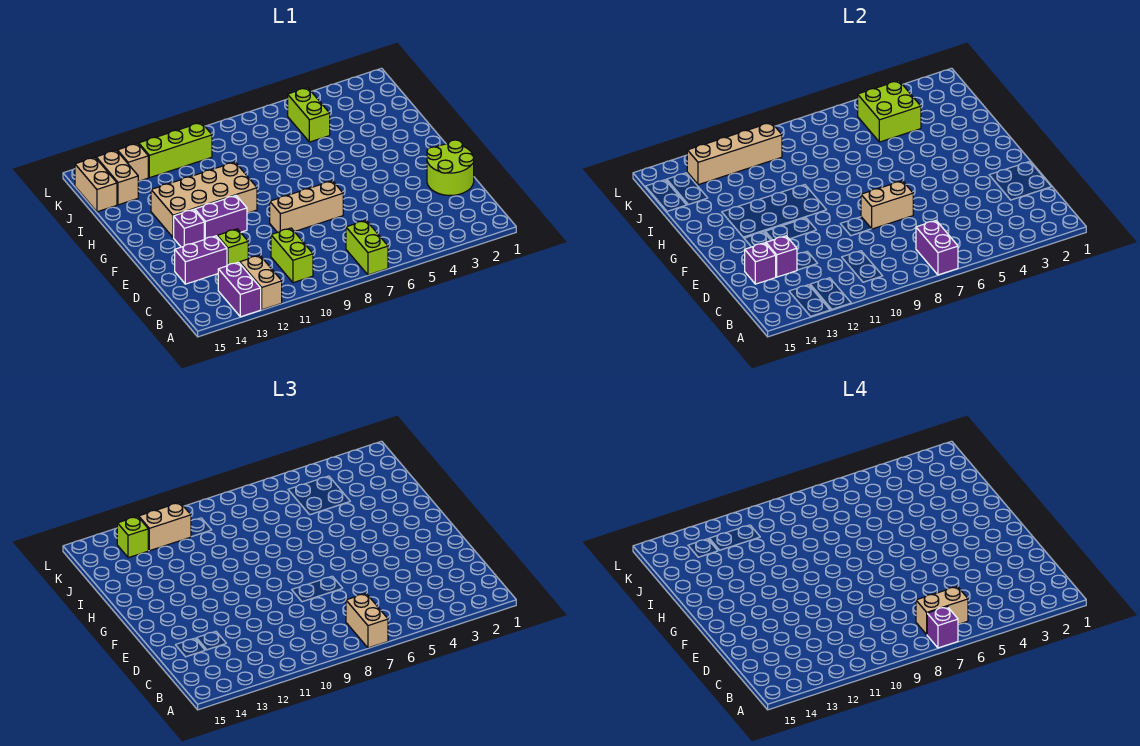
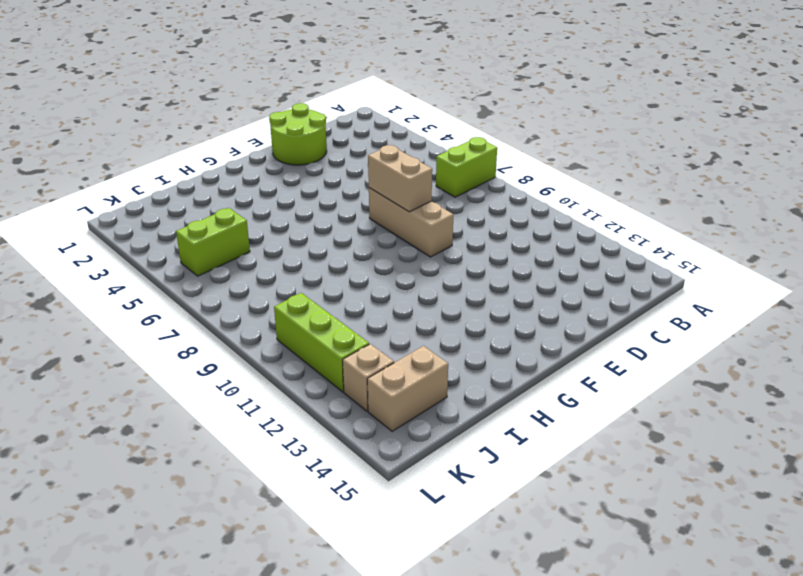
none -> tan 1x2 brick [240,255,282,310]
none -> purple 1x2 brick [218,262,261,317]
none -> lime 1x2 brick [271,228,313,283]

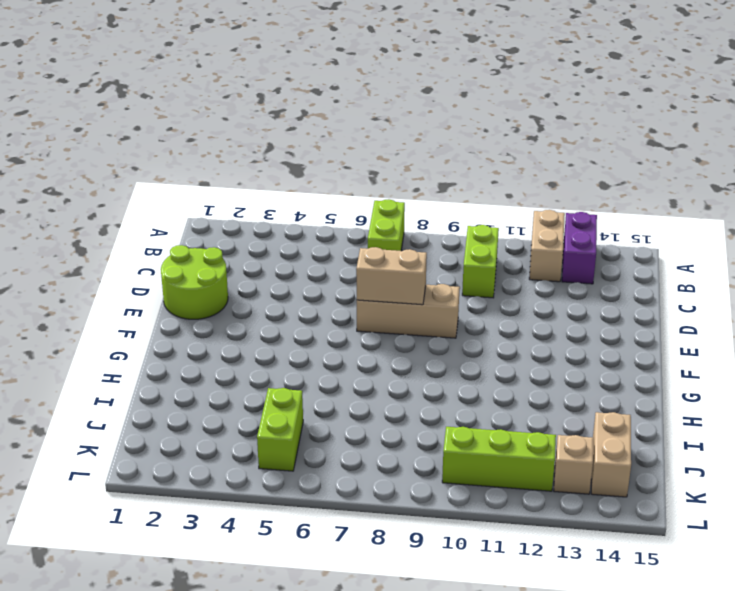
none -> lime 1x1 brick [217,229,248,266]
none -> purple 1x2 brick [175,236,227,284]
none -> purple 1x2 brick [195,196,247,239]

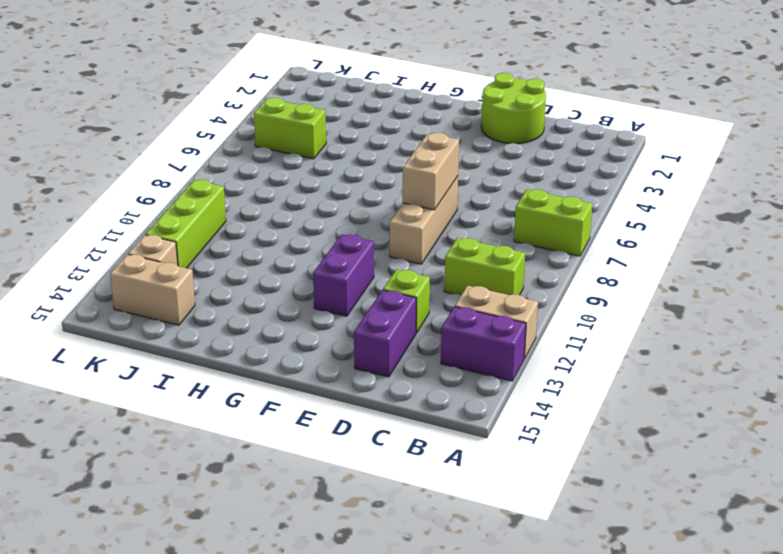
none -> purple 1x1 brick [174,209,204,247]
none -> tan 2x4 brick [151,162,257,238]
none -> tan 1x2 brick [75,157,117,212]

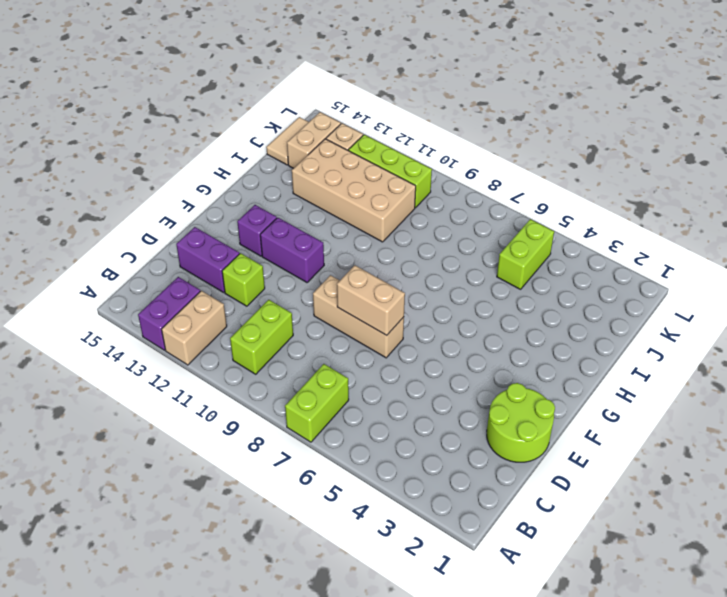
tan 2x4 brick [292,139,416,242] -> tan 2x4 brick moved to [151,162,257,238]
tan 1x2 tile [266,117,308,165] -> tan 1x2 brick [75,157,117,212]
none -> purple 1x2 brick [916,221,958,275]
none -> purple 1x1 brick [766,236,797,277]
none -> purple 1x1 brick [745,243,776,284]

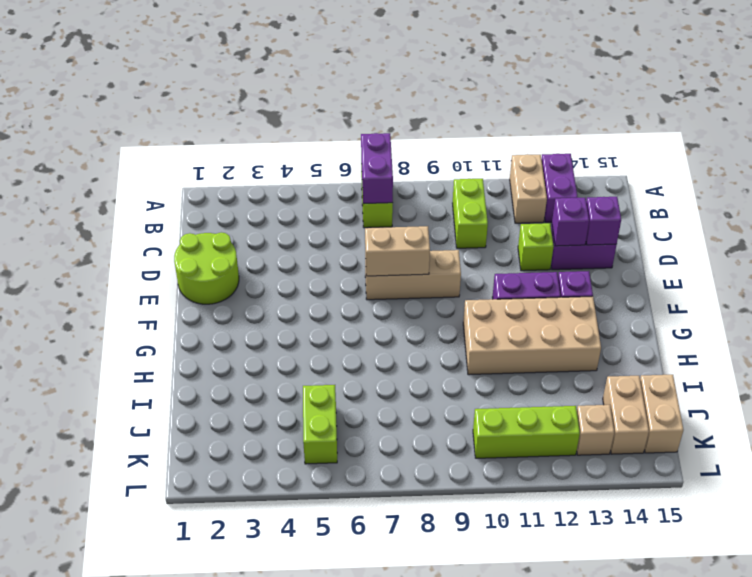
none -> lime 2x2 brick [858,81,921,142]
none -> tan 1x4 brick [687,122,782,185]
none -> tan 1x2 brick [346,594,388,648]

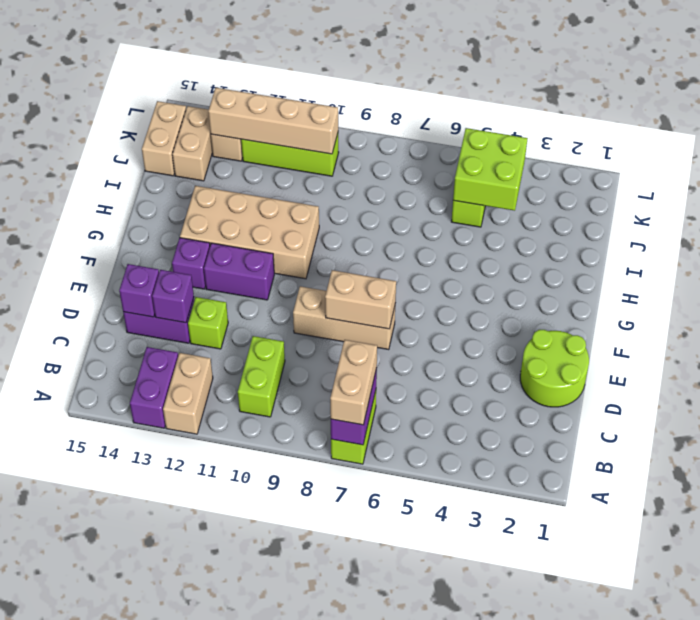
none -> tan 1x2 brick [139,503,191,551]
none -> lime 1x1 brick [117,516,148,558]
none -> purple 1x1 brick [927,607,958,648]

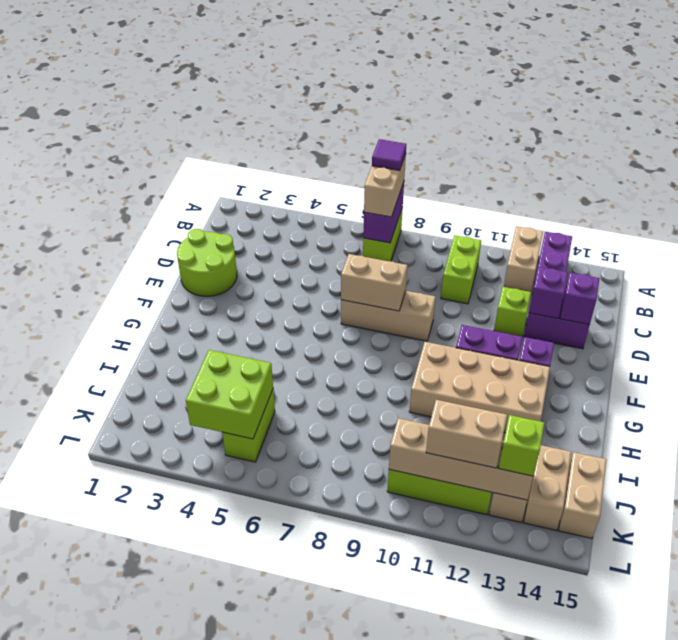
purple 1x1 tile [372,139,406,170] -> purple 1x1 brick [927,607,958,648]
none -> tan 1x2 brick [916,586,968,634]

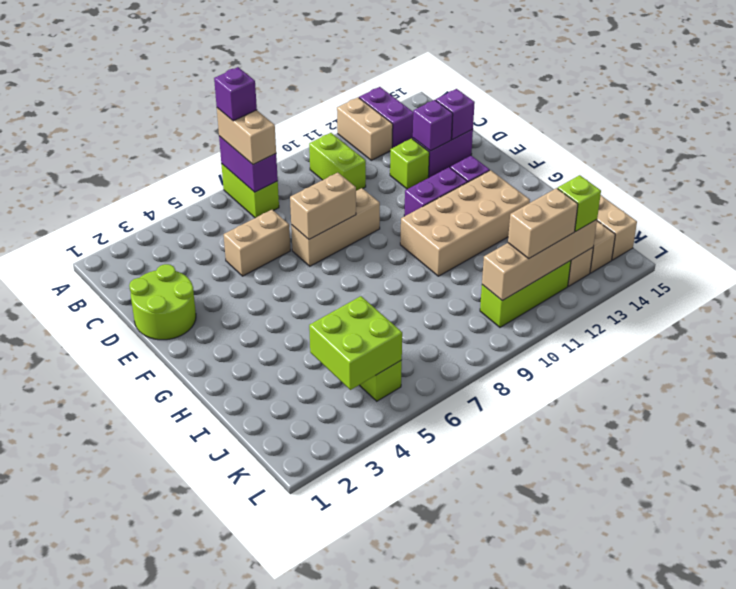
tan 1x2 brick [224,210,290,276] -> tan 1x2 brick moved to [916,586,968,634]

